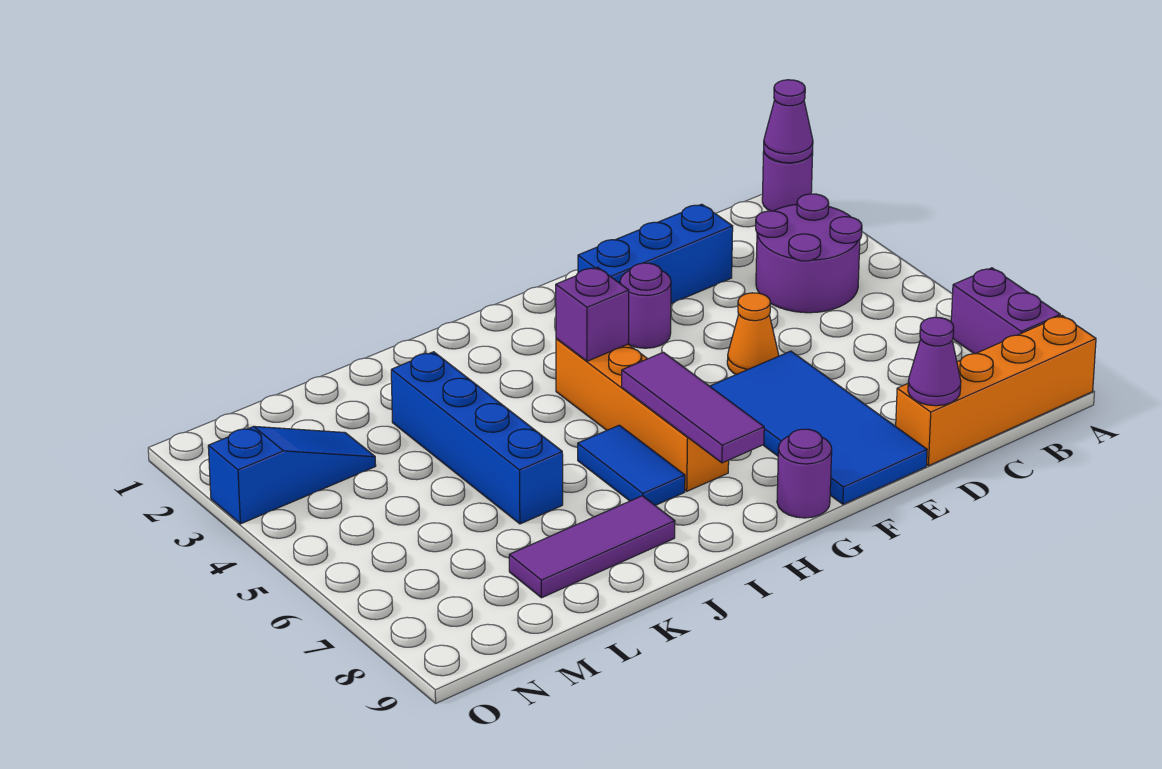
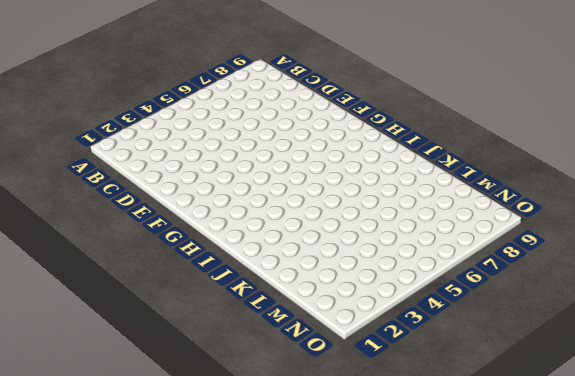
none -> purple 1x1 round brick [762,151,813,211]
none -> purple 1x2 brick [951,268,1060,354]
none -> orange 1x4 brick [896,316,1096,466]

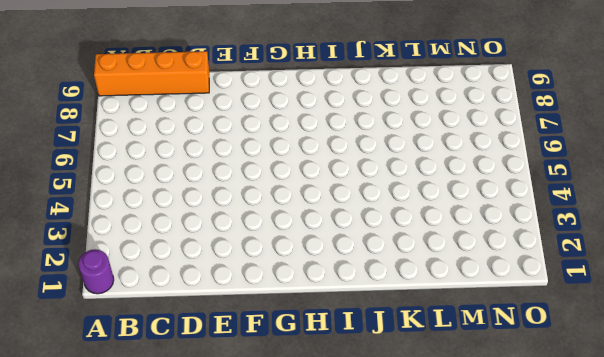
none -> purple 1x2 brick [951,268,1060,354]
none -> purple 2x2 round brick [756,194,862,313]
none -> blue 1x3 brick [578,204,733,303]

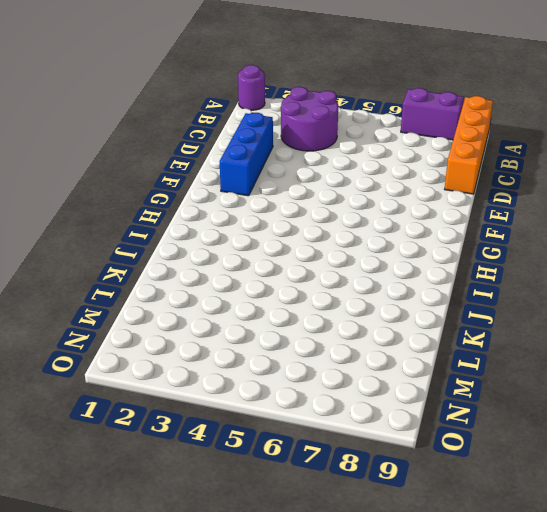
none -> orange 1x1 cone [727,293,779,375]
none -> blue 2x4 tile [710,351,927,504]
none -> purple 1x1 round brick [620,263,671,348]

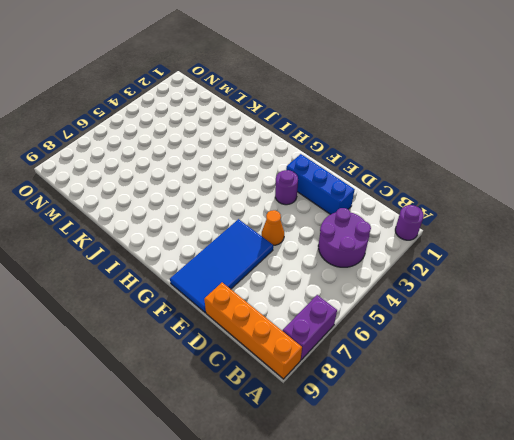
none -> purple 1x1 round brick [777,429,832,518]
none -> orange 1x4 brick [556,339,729,491]
none -> blue 1x2 tile [578,425,685,506]

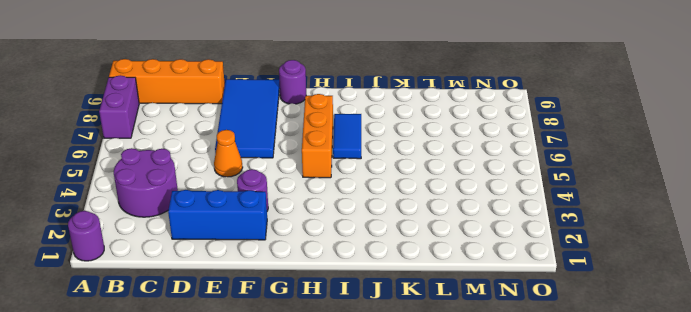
orange 1x3 brick [302,94,333,178] -> orange 1x4 brick [556,339,729,491]
none -> purple 1x3 tile [509,496,675,598]
none -> blue 1x4 brick [391,352,563,524]
none -> blue 1x3 slope [208,426,376,524]

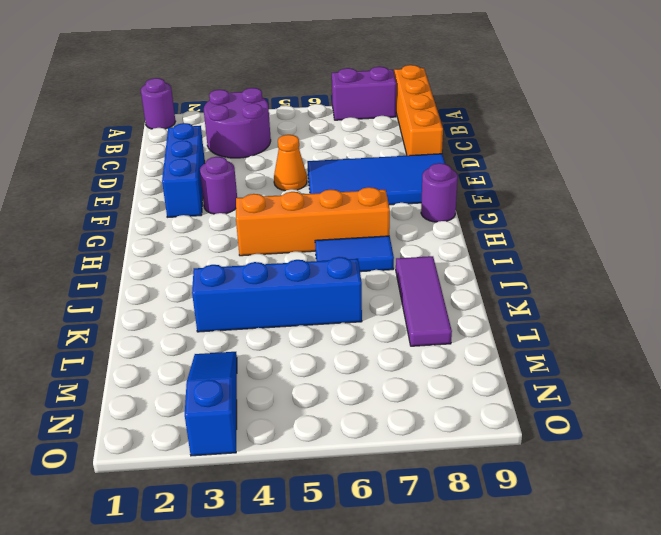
none -> purple 1x1 cone [764,80,813,163]
none -> purple 1x1 cone [908,317,961,406]
none -> purple 1x1 brick [556,267,629,361]

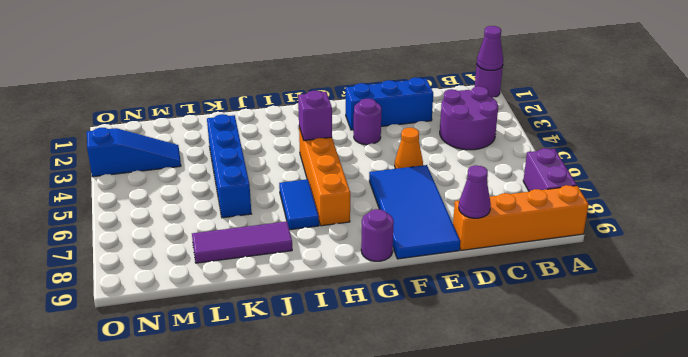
none -> purple 1x3 tile [622,352,764,463]

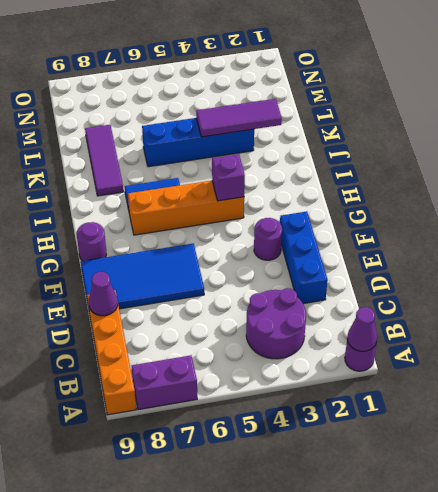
purple 1x3 tile [196,99,282,137] -> purple 1x3 tile moved to [622,352,764,463]
none -> orange 1x1 cone [727,293,779,375]
none -> blue 1x3 slope [208,426,376,524]

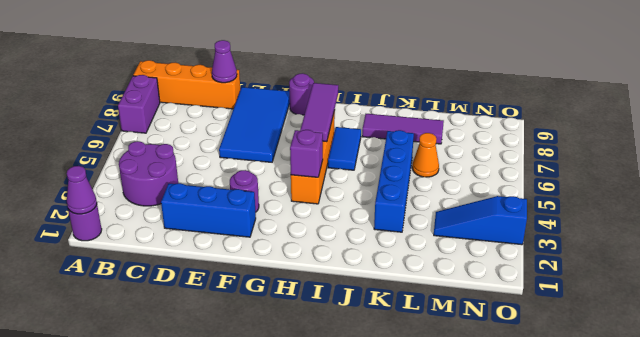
orange 1x1 cone [412,133,439,177] -> orange 1x1 cone moved to [727,293,779,375]

